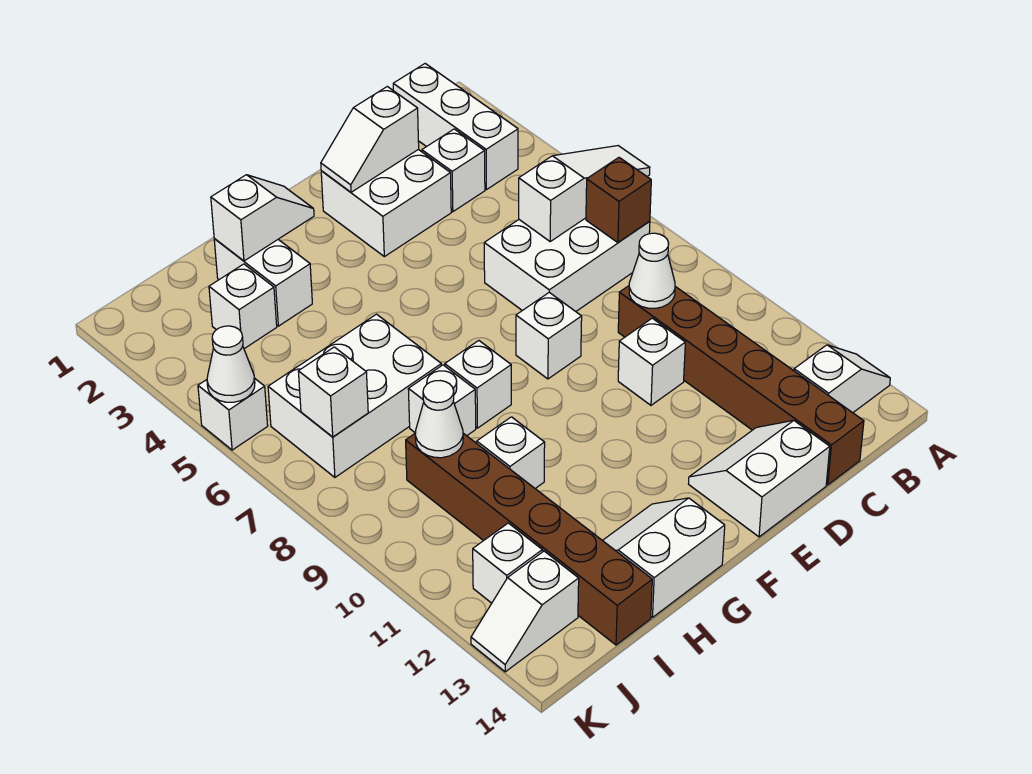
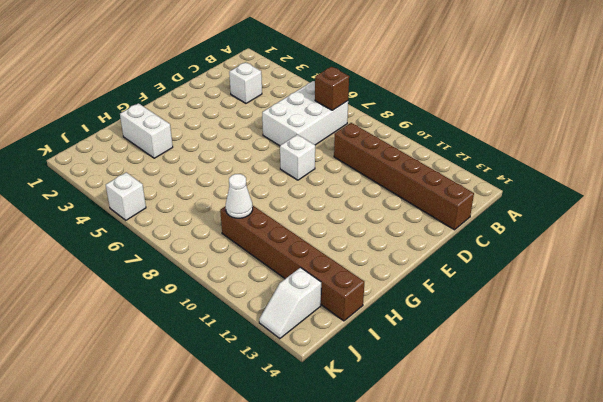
none -> white 1x2 slope [794,345,890,413]
none -> white 1x3 brick [393,64,518,190]
none -> white 2x2 brick [321,149,451,257]

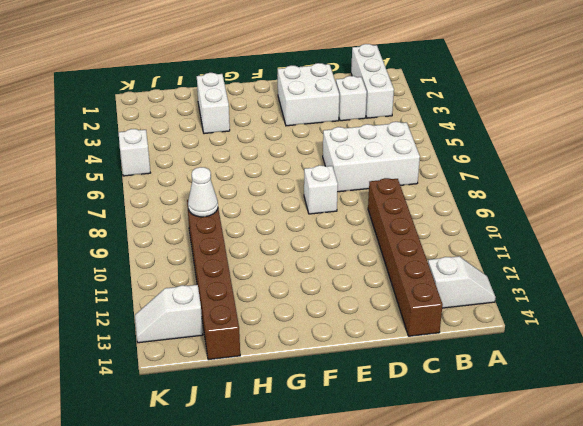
none -> white 1x1 brick [618,318,685,405]
none -> white 2x2 slope [689,420,830,537]
none -> white 1x1 brick [445,341,511,428]

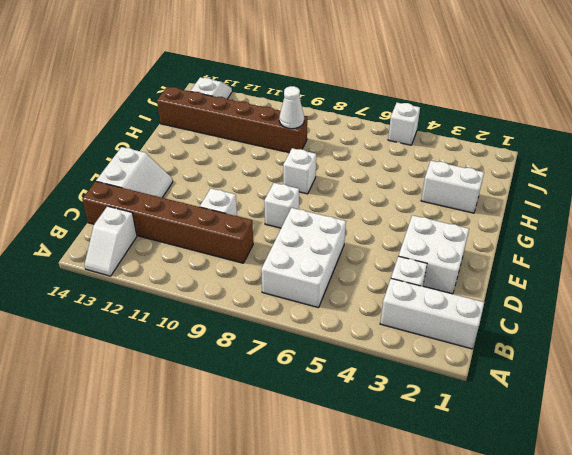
none -> white 2x2 slope [602,498,725,617]
none -> white 2x3 brick [268,314,441,477]
none -> white 1x1 brick [408,365,476,436]

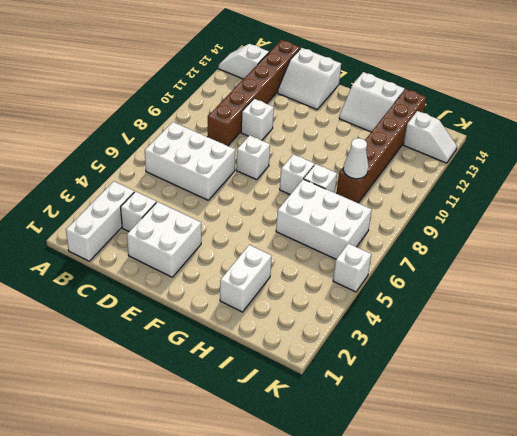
none -> white 1x1 brick [477,417,545,488]
none -> white 1x1 brick [209,264,277,349]
none -> white 1x1 brick [473,523,542,603]

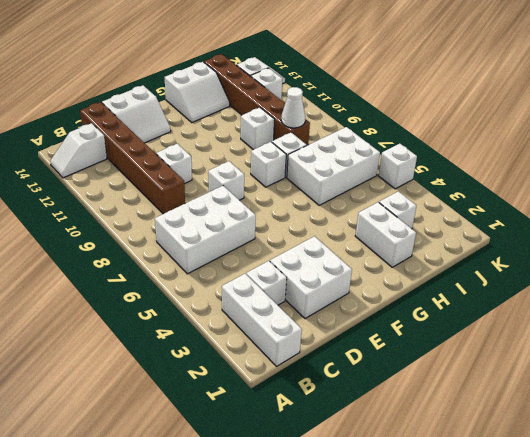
none -> white 1x3 slope [519,146,650,241]
none -> brown 1x1 brick [586,158,651,243]
none -> white 1x1 cone [629,233,675,308]

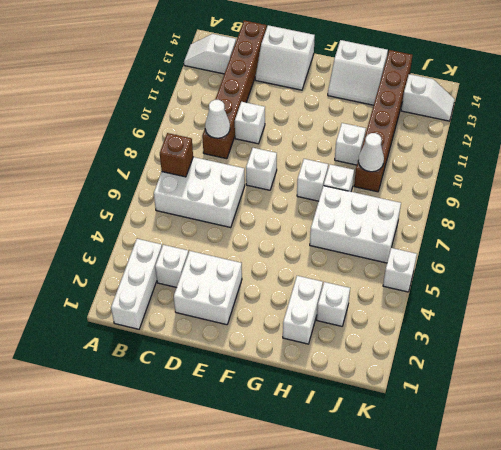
none -> white 1x1 brick [473,523,542,603]
none -> white 1x3 slope [519,146,650,241]
none -> white 1x2 slope [321,87,419,192]

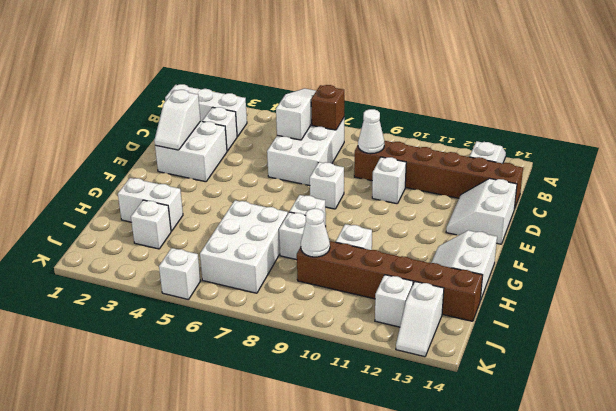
none -> white 1x2 slope [211,175,314,261]
none -> white 1x1 brick [298,347,368,437]
none -> white 1x1 cone [207,326,255,402]

